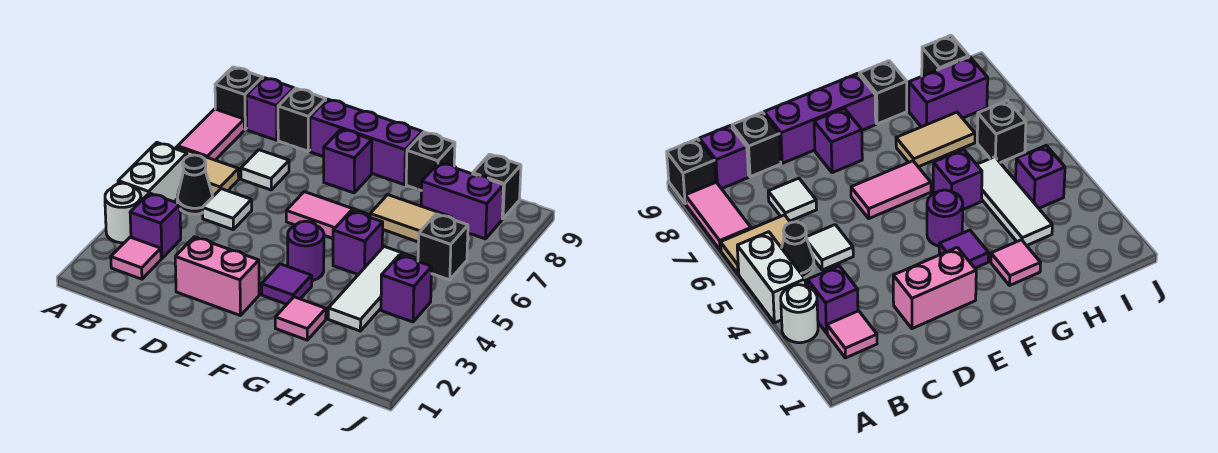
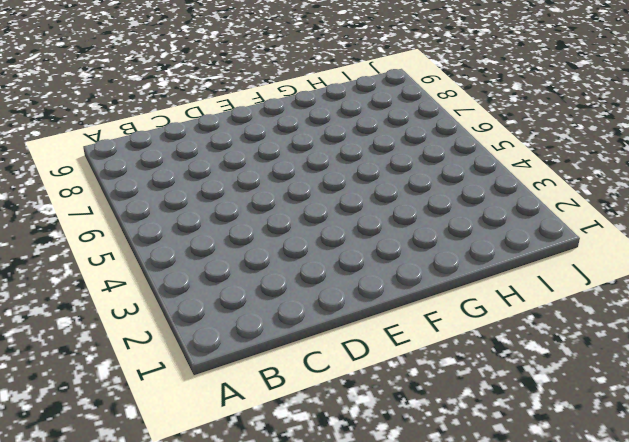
none -> white 1x1 round brick [105,183,141,243]
none -> white 1x2 brick [118,143,187,202]
none -> tan 1x2 tile [175,147,239,196]

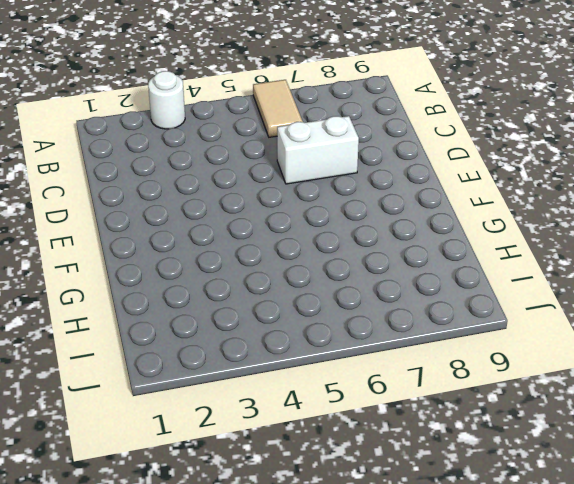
white 1x2 brick [277,116,359,184] -> white 1x2 brick moved to [118,143,187,202]
none -> pink 1x2 tile [178,109,244,160]
none -> black 1x1 brick [215,67,263,129]
none -> pink 1x1 tile [111,237,161,279]

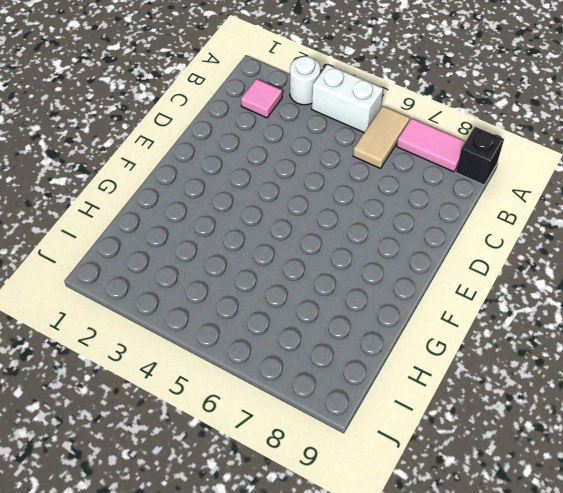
none -> purple 1x1 brick [130,193,181,259]
none -> black 1x1 cone [177,155,213,214]
none -> purple 1x1 brick [246,78,294,140]

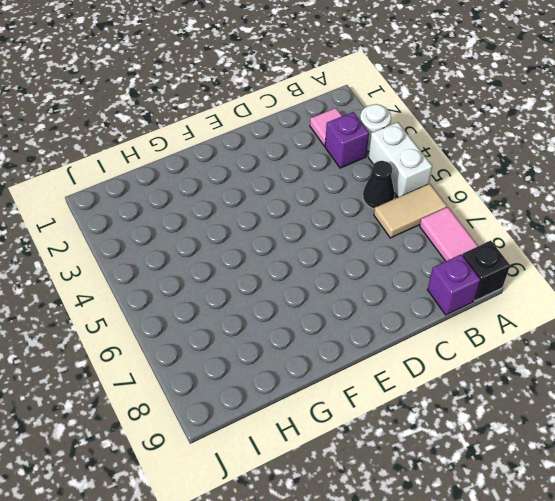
none -> white 1x1 tile [203,189,252,230]
none -> white 1x1 tile [241,150,289,190]
none -> black 1x1 brick [278,88,326,151]

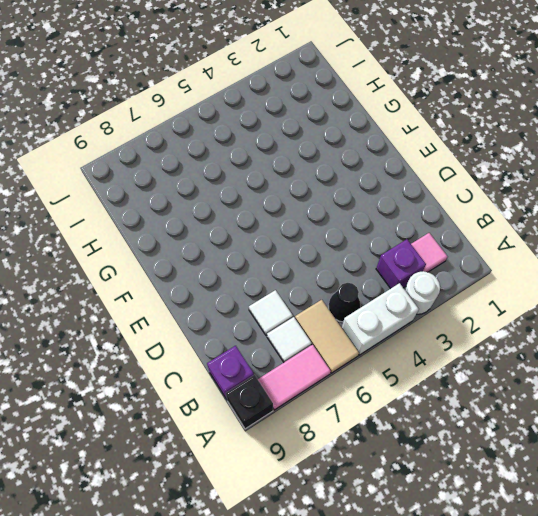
white 1x1 tile [267,317,312,362] -> white 1x1 tile moved to [203,189,252,230]
none -> black 1x1 brick [278,88,326,151]
none -> pink 1x2 brick [175,237,259,316]
none -> purple 1x3 brick [310,99,422,185]

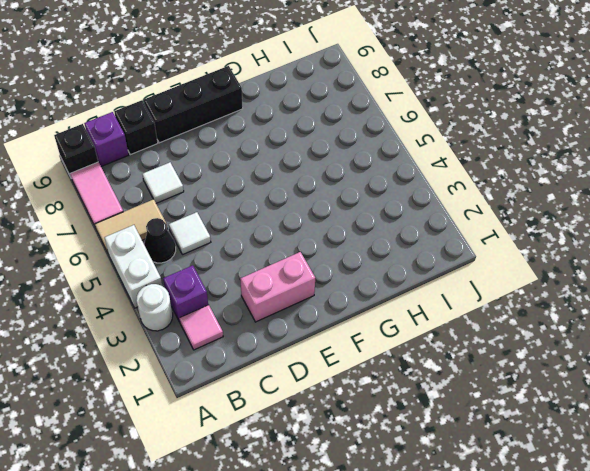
black 1x3 brick [144,66,243,143] -> purple 1x3 brick [310,99,422,185]
none -> pink 1x2 tile [286,192,368,238]
none -> purple 1x1 brick [324,129,372,193]
none -> purple 1x1 tile [262,264,312,304]

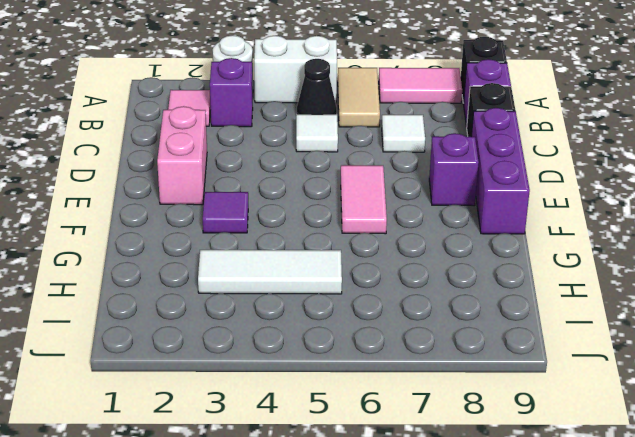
none -> purple 1x1 round brick [288,221,324,281]
none -> pink 1x1 tile [275,297,326,340]
none -> purple 1x1 brick [333,211,383,275]

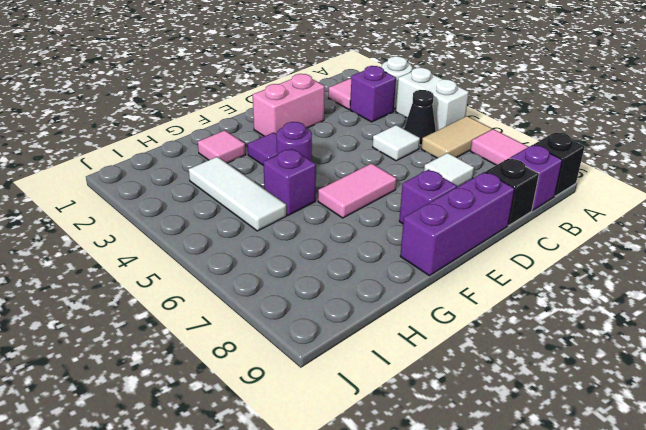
none -> tan 1x2 tile [370,195,452,242]
none -> black 1x1 brick [406,132,455,191]
none -> purple 1x2 brick [421,163,504,239]

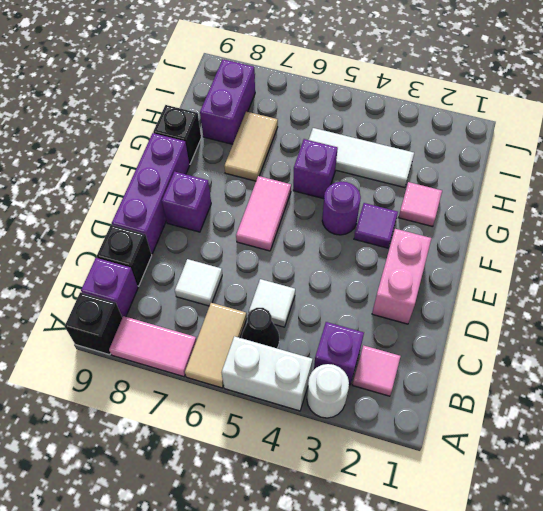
none -> purple 1x1 brick [381,255,432,322]
none -> black 1x1 brick [418,214,468,280]
none -> black 1x1 brick [473,154,521,219]

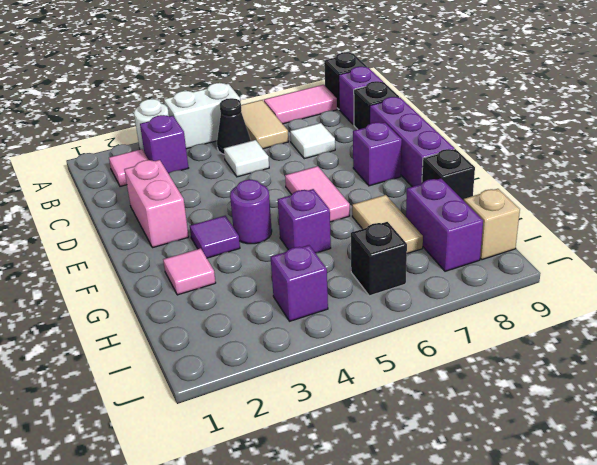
tan 1x1 brick [464,189,520,260] -> black 1x1 brick [473,154,521,219]
none -> white 1x3 tile [328,247,416,331]

